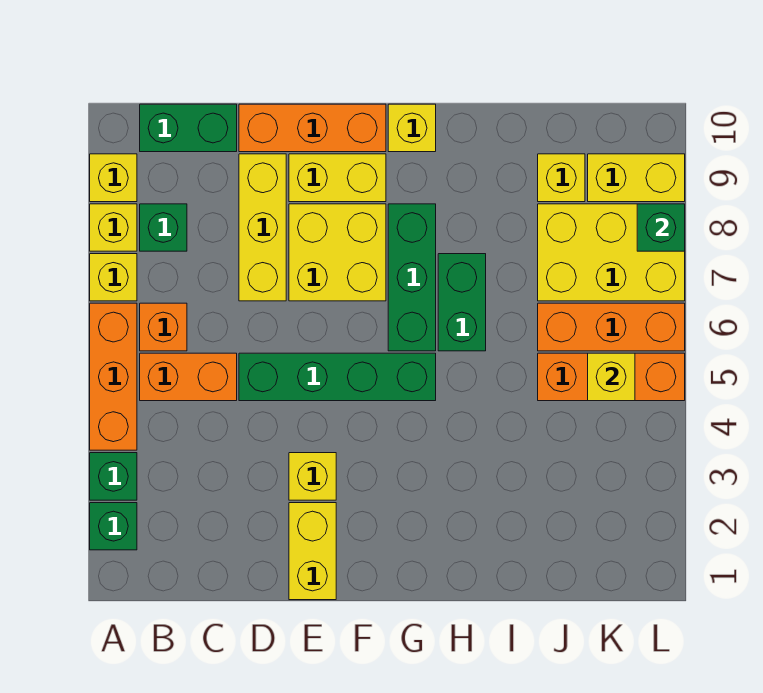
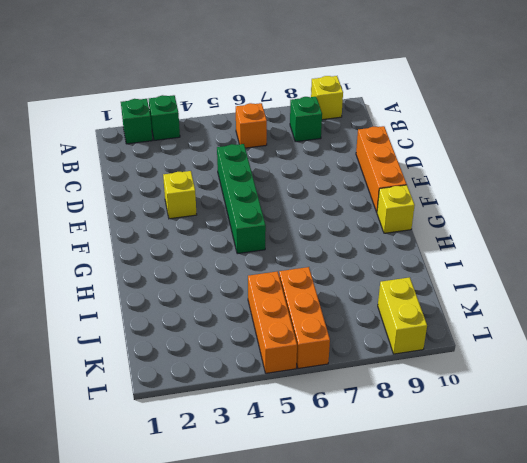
none -> orange 1x3 brick [90,303,137,450]
none -> yellow 1x1 brick [90,254,137,301]
none -> yellow 1x1 brick [90,204,137,251]

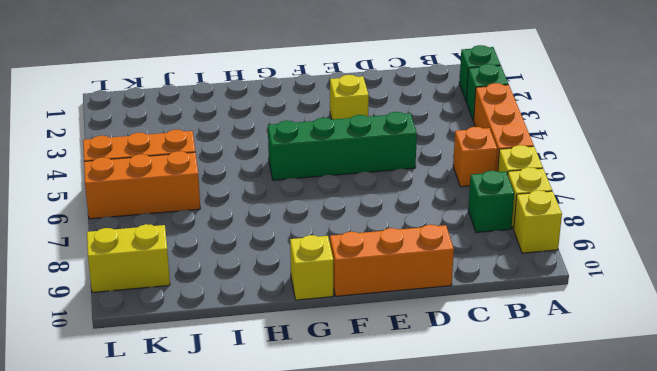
none -> orange 1x2 brick [140,353,237,401]
none -> green 1x2 brick [140,104,237,152]
none -> yellow 1x3 brick [239,154,286,301]

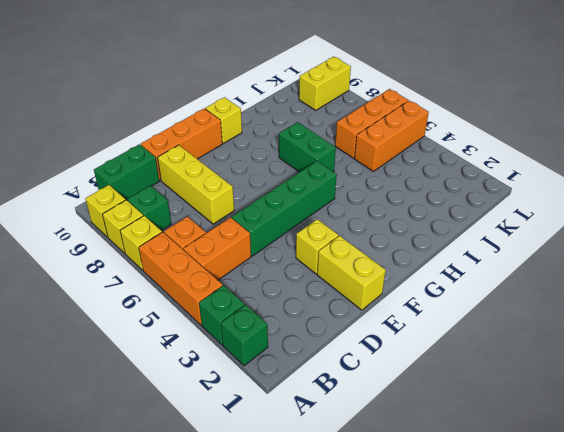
none -> yellow 2x2 brick [289,204,386,301]
none -> yellow 1x2 brick [289,154,386,202]
none -> green 1x3 brick [388,204,436,351]

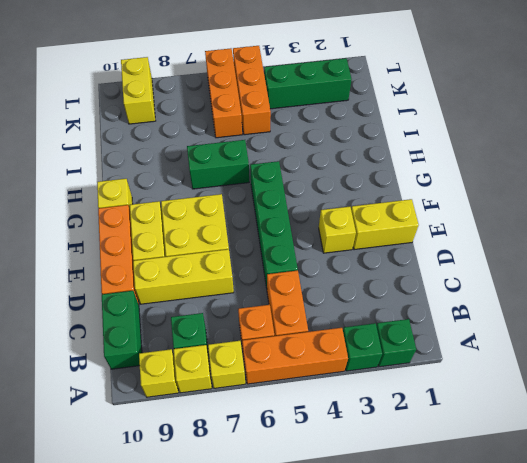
green 1x3 brick [264,58,352,109] -> green 1x3 brick moved to [388,204,436,351]
none -> yellow 2x3 brick [538,204,685,301]
none -> yellow 1x1 brick [538,154,585,202]
none -> yellow 1x1 brick [588,353,635,401]

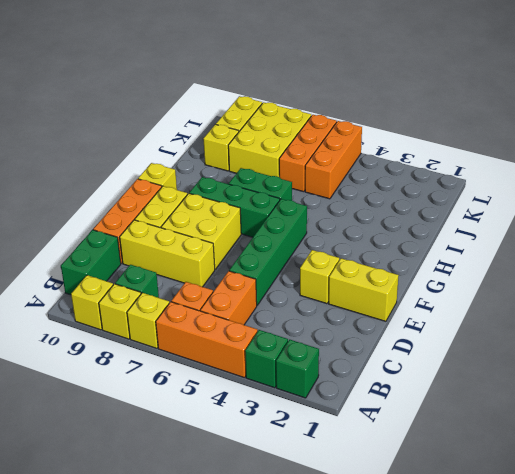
none -> yellow 1x1 brick [588,353,635,401]
none -> green 1x1 brick [637,204,685,251]

